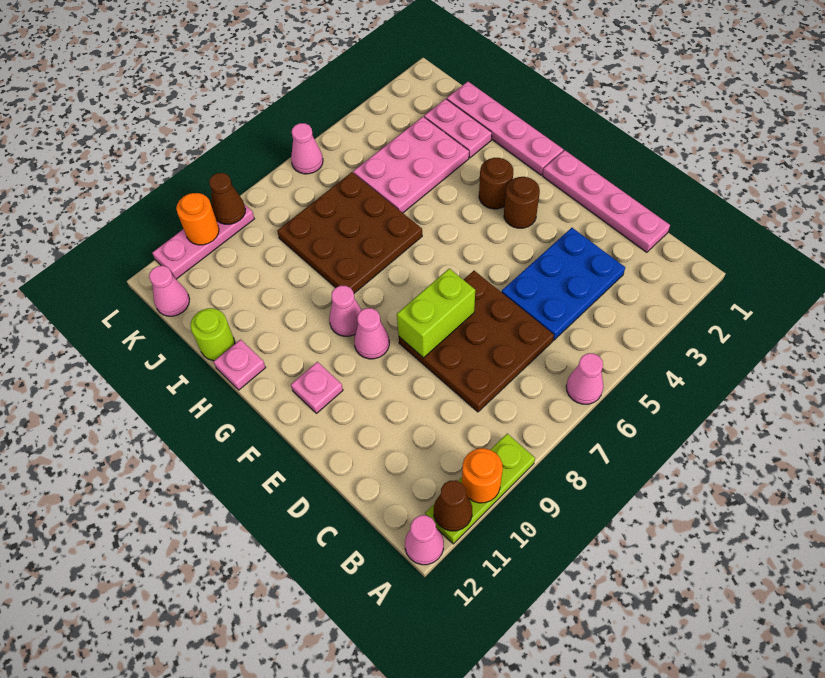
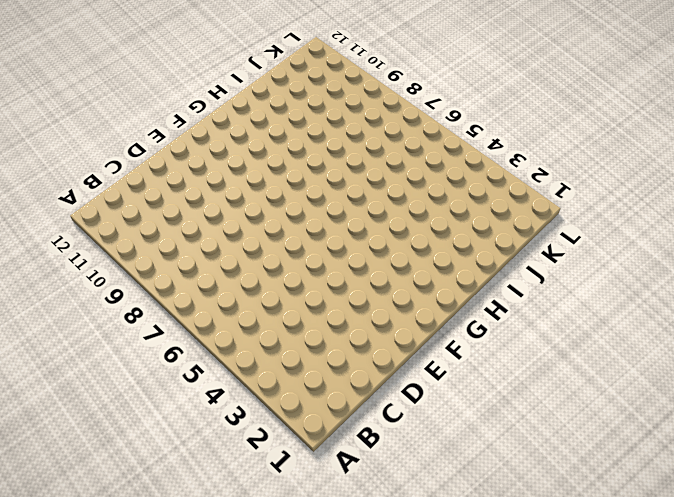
none -> pink 1x1 cone [566,353,603,404]
none -> lime 1x3 plate [425,434,535,544]
none -> pink 1x1 cone [405,515,444,565]

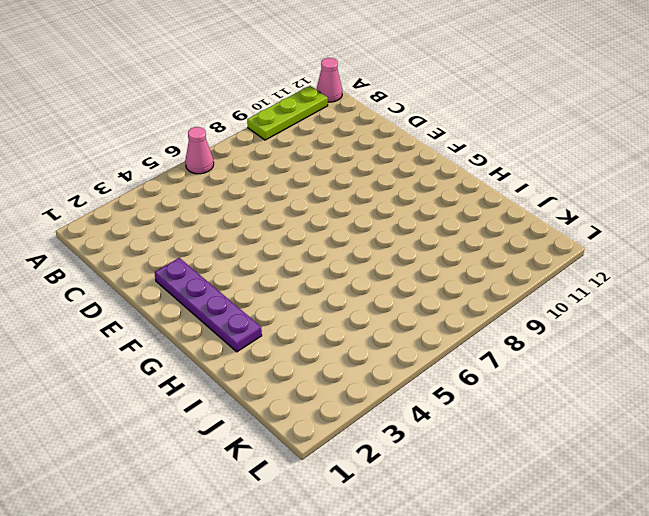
purple 1x4 plate [155,258,262,352] -> none
none -> pink 1x4 plate [543,150,670,252]
none -> blue 2x3 plate [502,228,625,340]
none -> brown 3x3 plate [399,271,554,412]

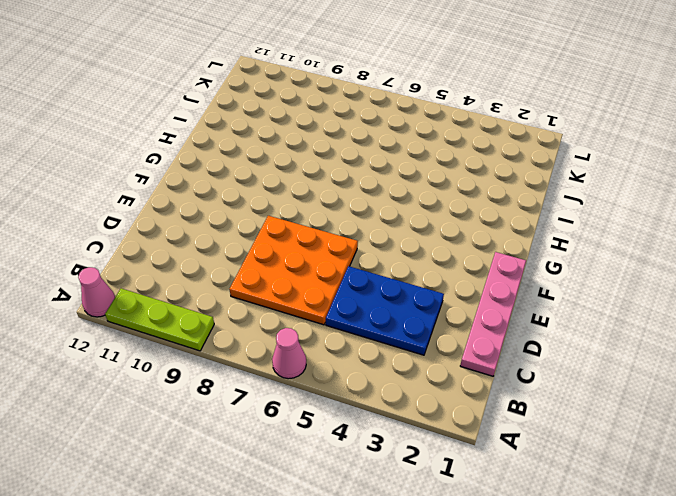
orange 3x3 plate [229,216,358,325] -> brown 3x3 plate [399,271,554,412]
none -> brown 1x1 round brick [504,177,540,228]
none -> pink 1x1 cone [354,308,389,359]
none -> pink 1x1 plate [291,362,343,413]

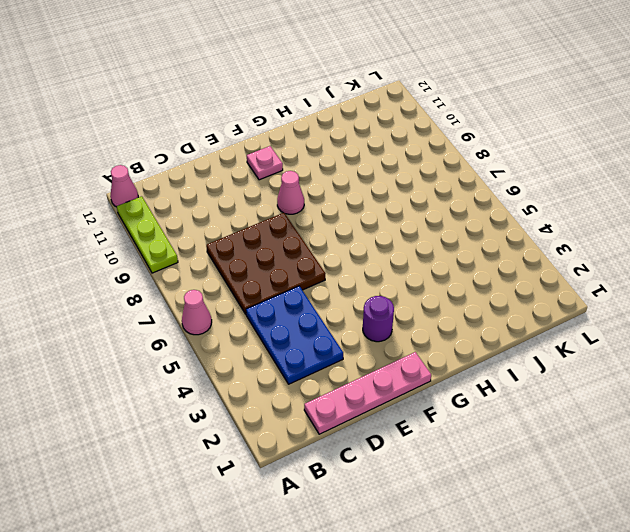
purple 1x1 round brick [363,296,394,342] -> brown 1x1 round brick [504,177,540,228]
none -> pink 1x4 plate [447,82,563,175]
none -> brown 1x1 round brick [479,158,513,209]
none -> pink 1x1 cone [329,286,361,336]

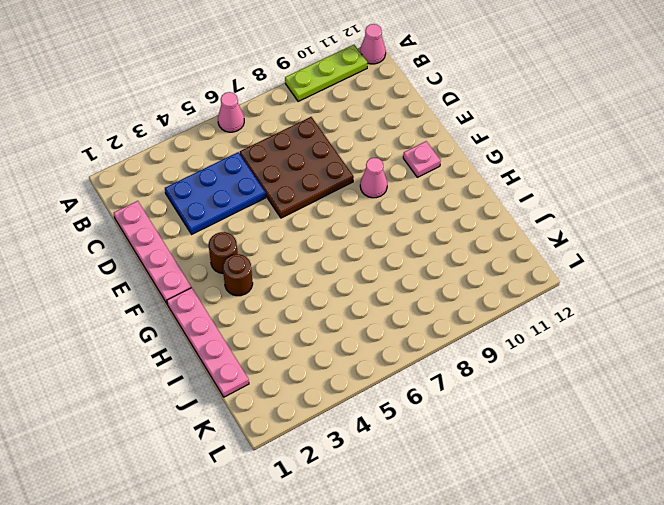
none -> pink 1x1 cone [329,286,361,336]
none -> brown 3x3 plate [277,172,422,293]
none -> pink 1x1 plate [213,340,266,390]

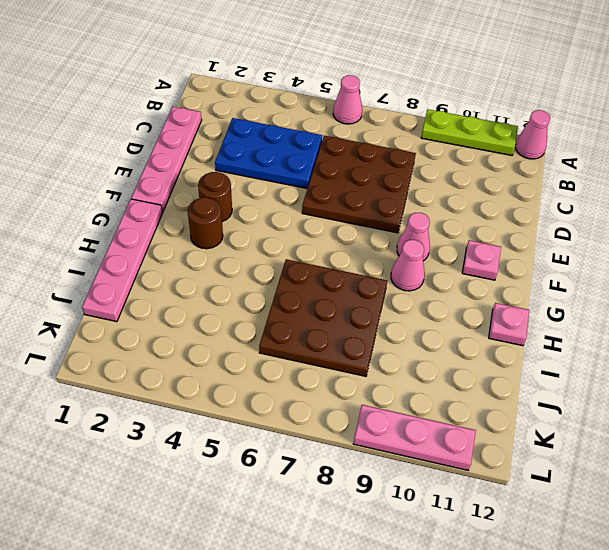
none -> pink 1x2 plate [424,99,492,158]
none -> pink 2x3 plate [353,117,469,213]
none -> lime 1x1 round brick [190,308,235,361]

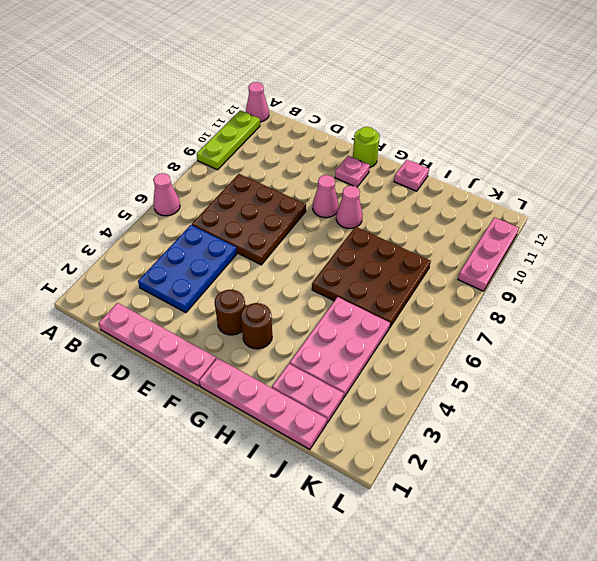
lime 1x1 round brick [353,127,380,167] -> lime 1x1 round brick moved to [190,308,235,361]
none -> pink 1x1 cone [149,266,190,316]
none -> pink 1x1 cone [291,123,323,174]
none -> orange 1x1 round brick [462,448,503,503]

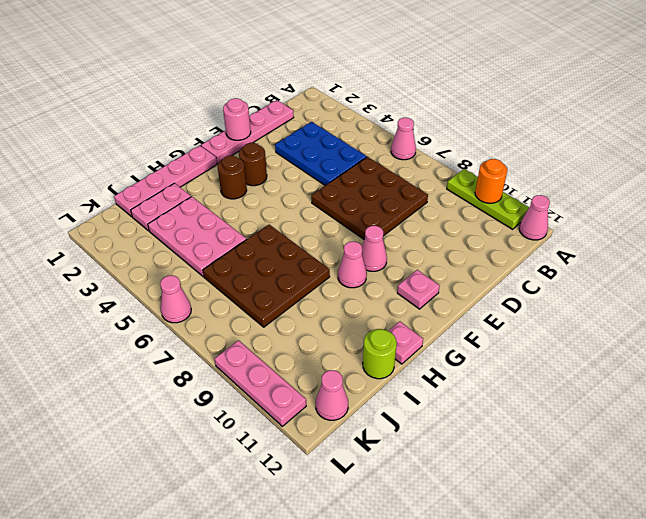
pink 1x1 round brick [223,98,251,140] -> none
none -> brown 1x1 cone [434,480,472,531]
none -> lime 1x2 brick [397,269,475,358]
none -> brown 1x1 cone [209,173,246,224]

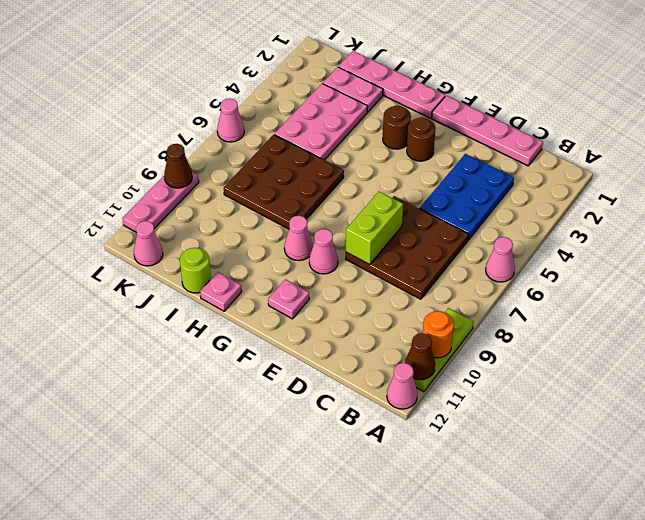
none -> orange 1x1 round brick [176,193,219,245]

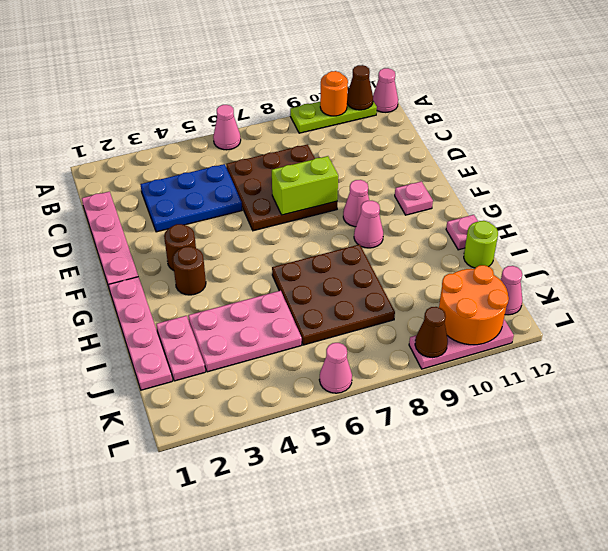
orange 2x2 round brick [439,265,509,345] -> orange 1x1 round brick [176,193,219,245]

